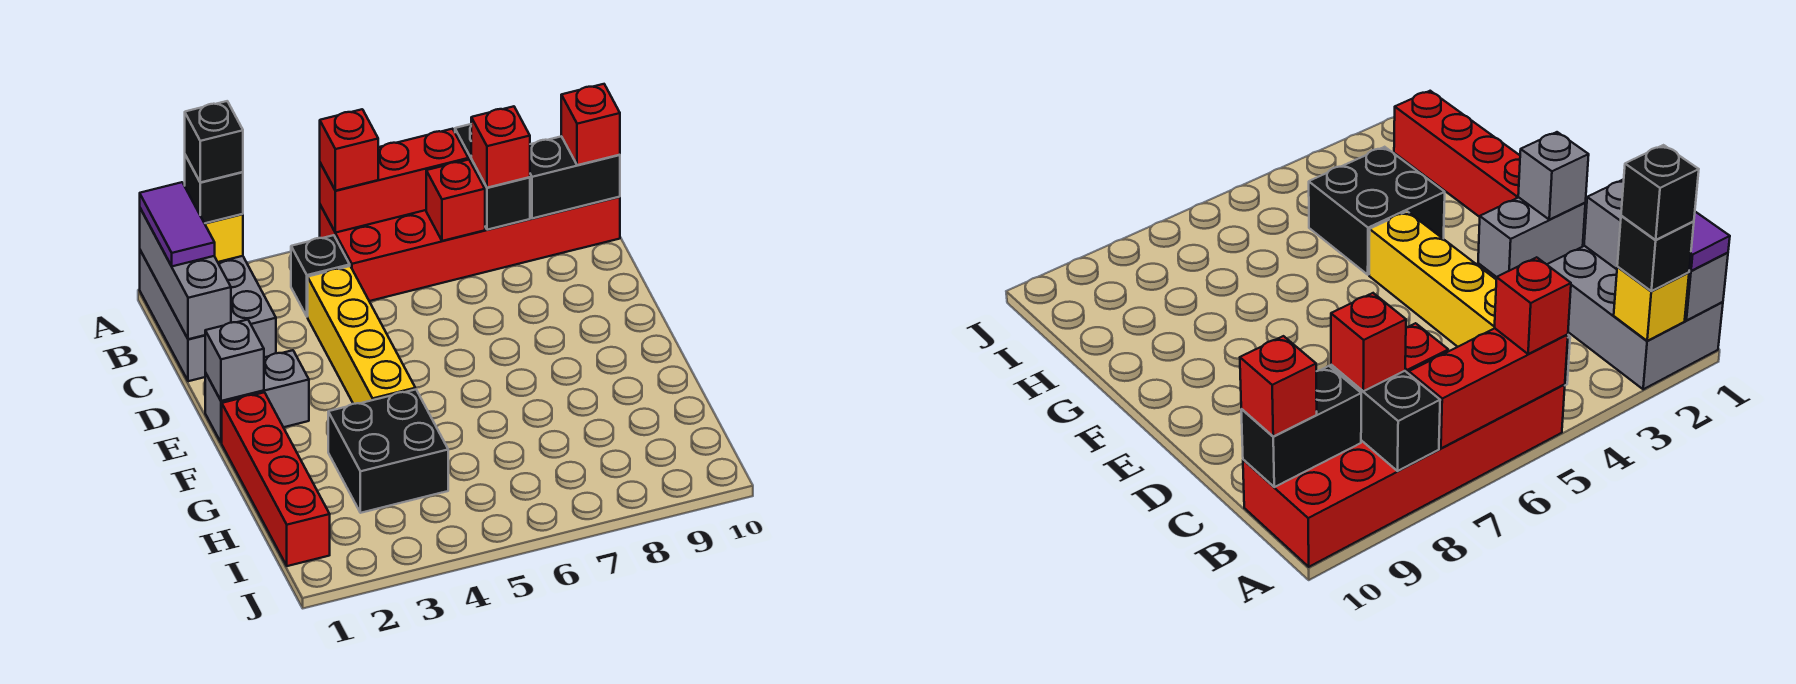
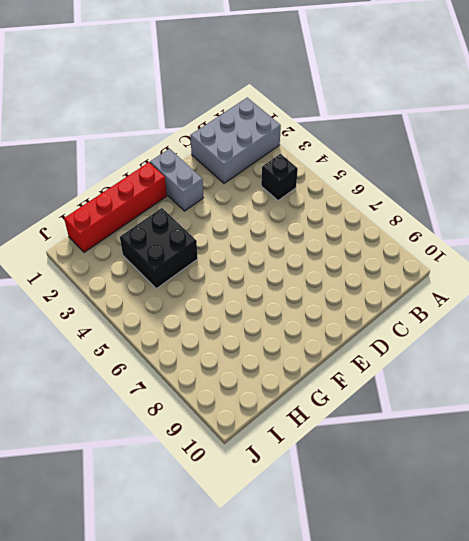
none -> red 2x6 brick [320,197,620,301]
none -> yellow 1x4 brick [308,266,415,404]
none -> grey 1x3 brick [140,208,231,339]

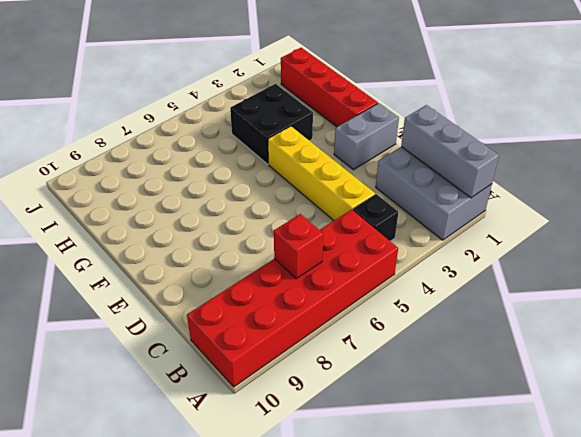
none -> yellow 1x1 brick [205,214,243,262]
none -> red 1x3 brick [320,129,468,233]
none -> black 1x2 brick [455,124,530,230]

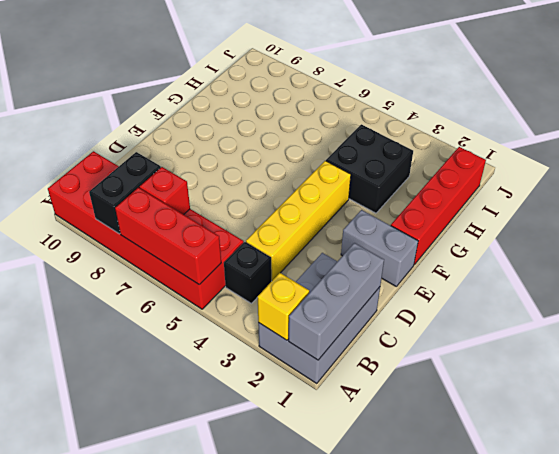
none -> black 1x2 brick [530,136,620,218]
none -> grey 1x1 brick [205,320,264,401]
none -> purple 1x2 tile [140,182,215,266]

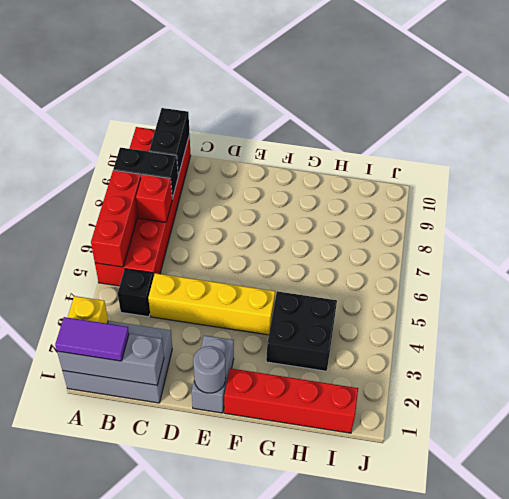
grey 1x1 round brick [193,346,226,393] -> grey 1x1 brick [205,320,264,401]
none -> black 1x1 brick [185,155,243,223]
none -> red 1x1 brick [320,109,378,191]
none -> red 1x1 brick [471,106,530,188]

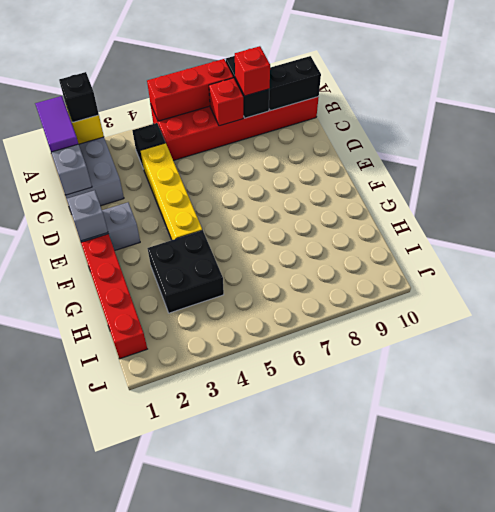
none -> red 1x1 brick [320,109,378,191]
none -> red 1x1 brick [561,84,620,165]
none -> black 1x1 brick [185,101,243,182]

